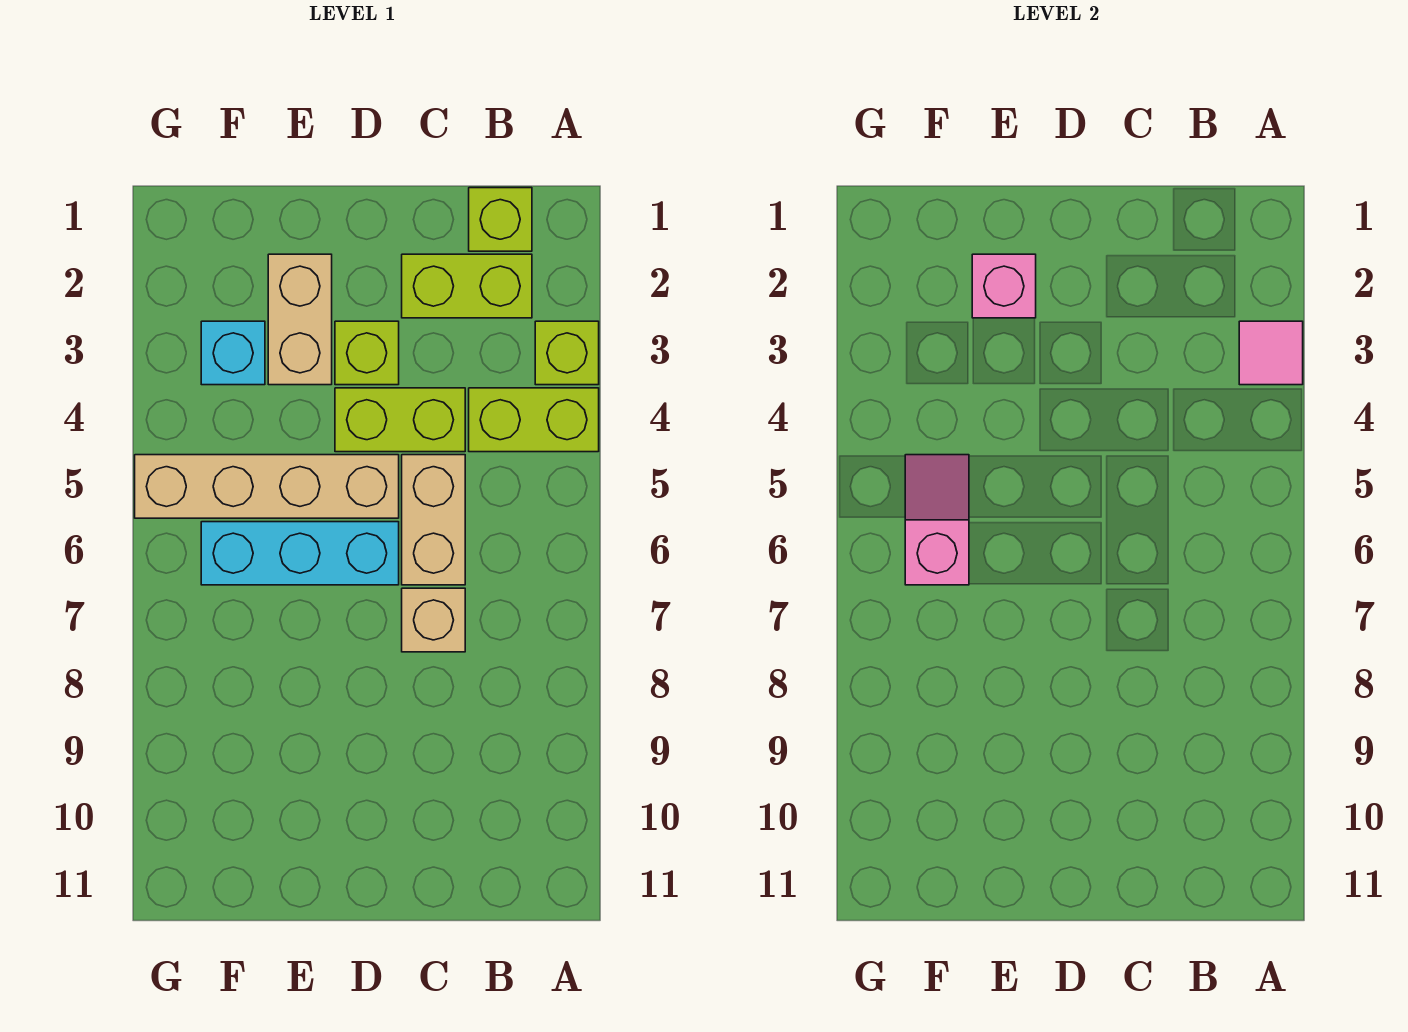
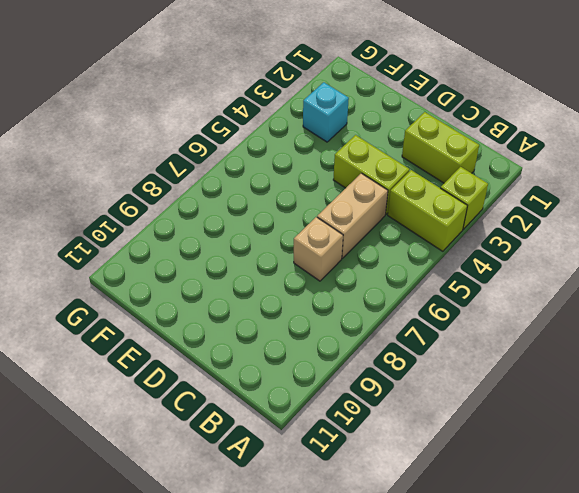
none -> lime 1x1 brick [469,188,532,251]
none -> lime 1x1 brick [335,321,399,385]
none -> tan 1x4 brick [135,455,399,518]

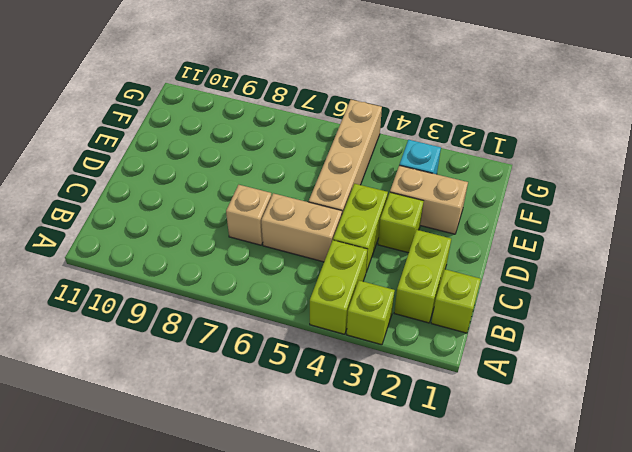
none -> cyan 1x3 brick [201,522,399,585]
none -> pink 1x1 tile [1239,321,1303,385]
none -> pink 1x1 brick [972,254,1036,318]

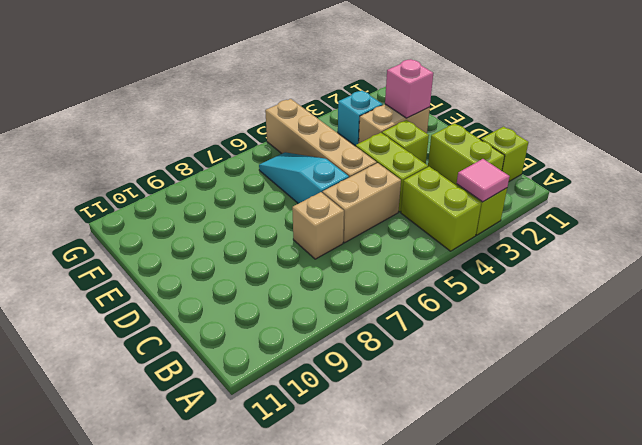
cyan 1x3 slope [259,152,349,204] -> cyan 1x3 brick [201,522,399,585]
none -> pink 1x2 slope [905,455,969,585]

